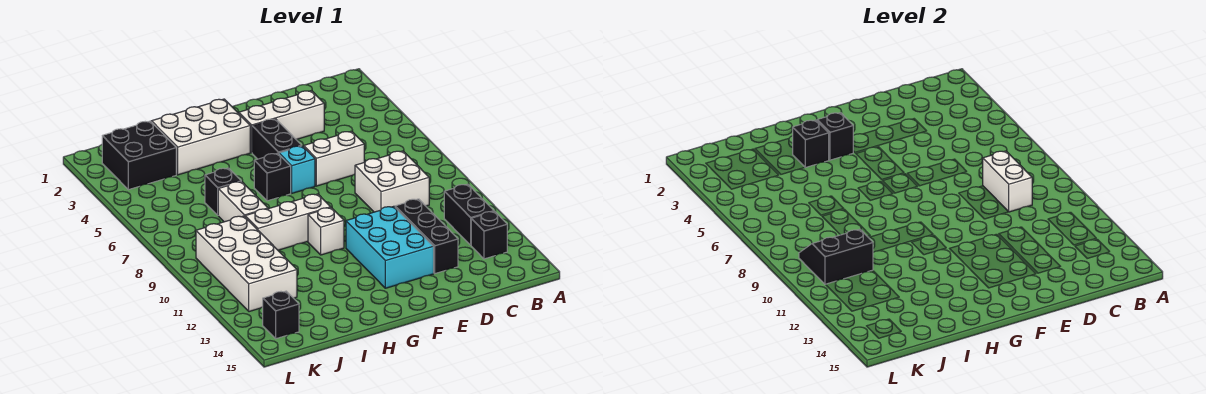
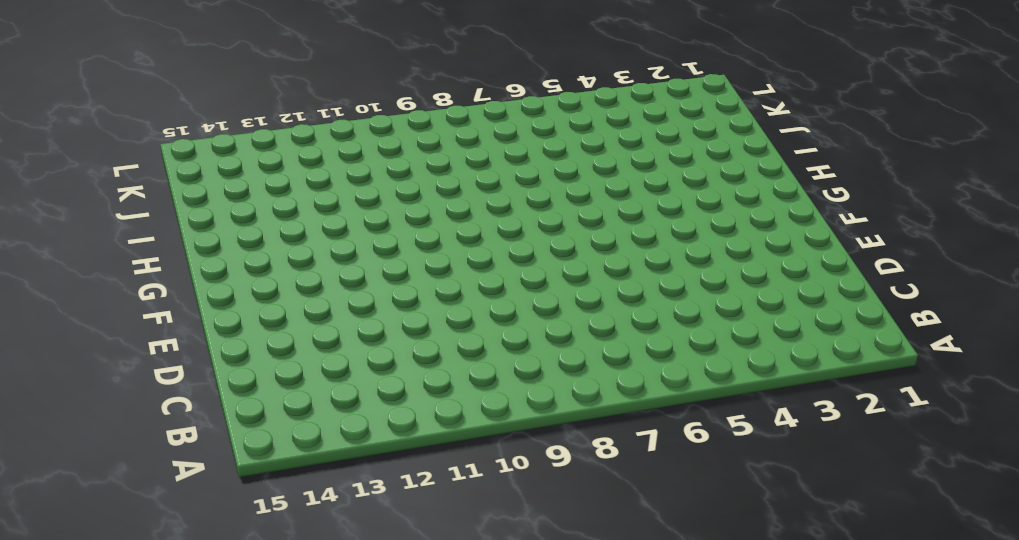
none -> black 1x2 brick [444,184,494,245]
none -> black 1x1 brick [471,211,507,259]
none -> white 2x2 brick [355,151,429,212]

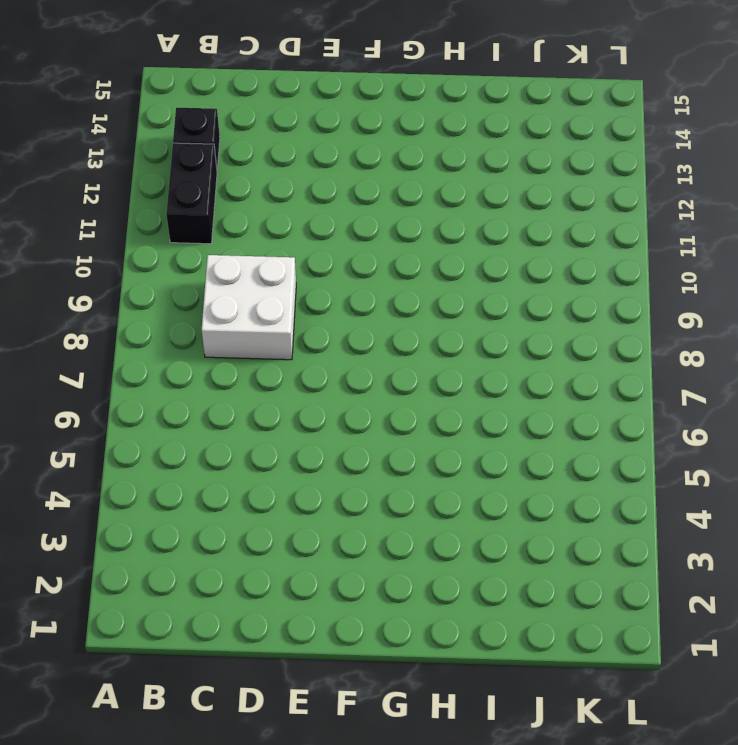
none -> white 1x3 brick [239,90,324,153]
none -> white 1x2 brick [304,131,364,186]
none -> black 1x3 brick [395,199,458,273]

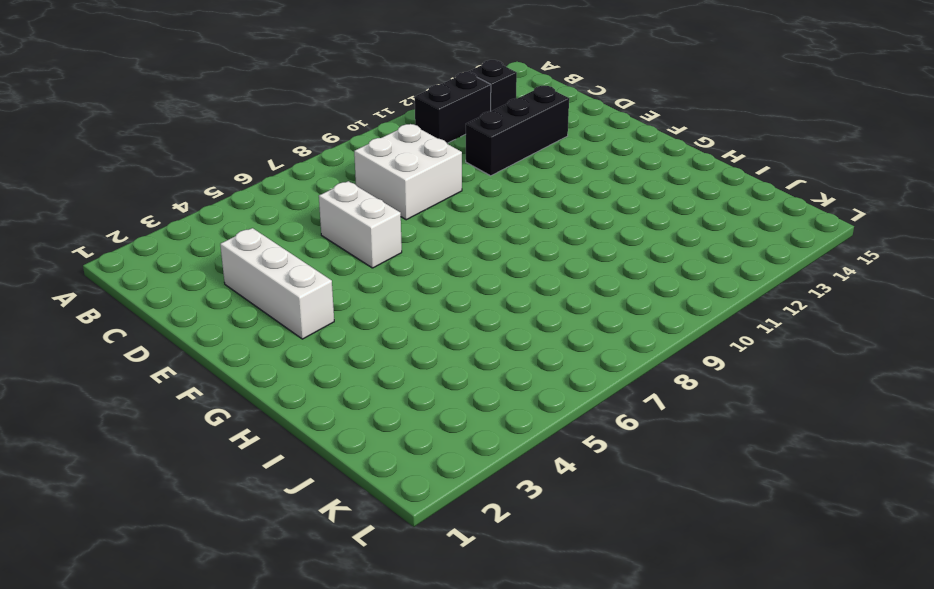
none -> cyan 2x3 brick [346,206,434,288]
none -> black 1x2 brick [252,119,302,159]
none -> cyan 1x1 brick [279,146,315,193]

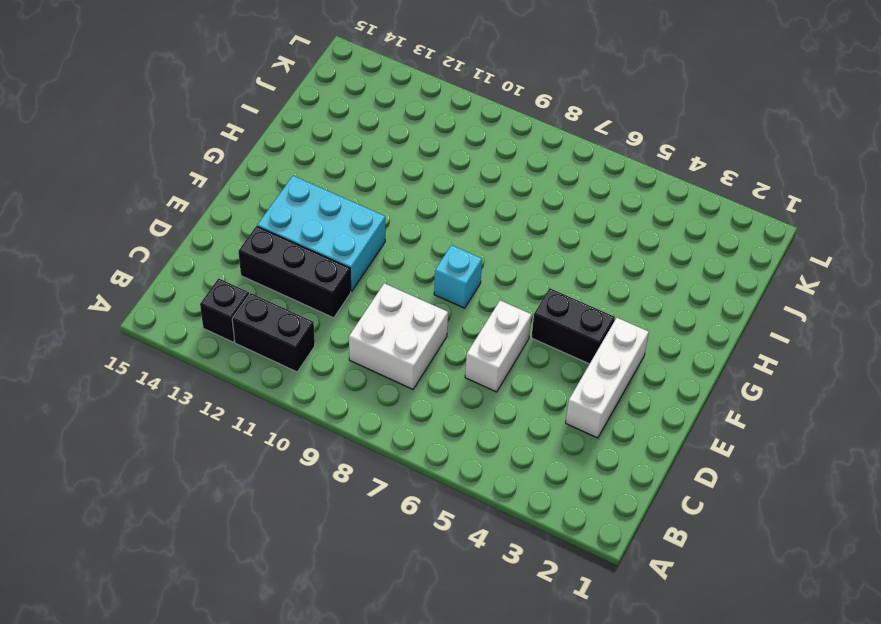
cyan 1x1 brick [434,245,482,308] -> cyan 1x1 brick moved to [279,146,315,193]
none -> white 2x3 brick [151,99,250,175]
none -> black 1x1 brick [254,153,291,201]
none -> white 1x3 brick [245,194,331,250]

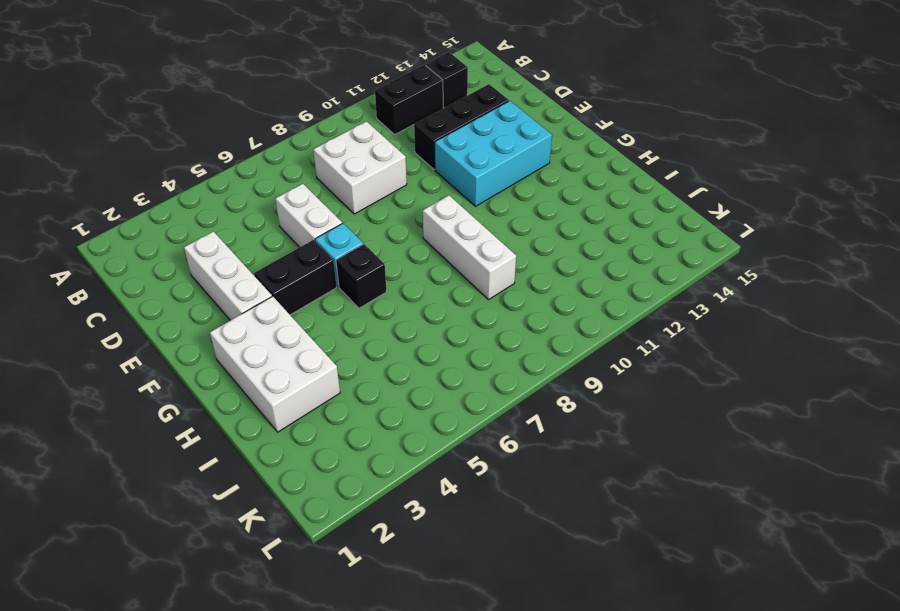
none -> white 1x1 brick [308,208,344,255]
none -> black 1x1 brick [205,168,241,215]
none -> white 1x2 brick [218,182,268,222]

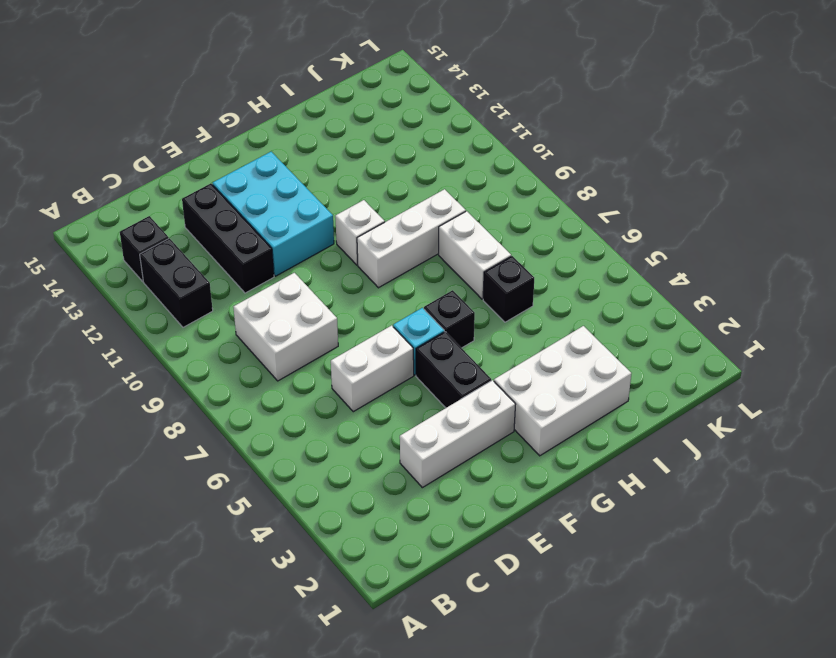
none -> black 2x2 brick [102,121,176,190]
none -> white 2x4 brick [196,216,297,312]
none -> black 1x1 brick [263,291,299,339]

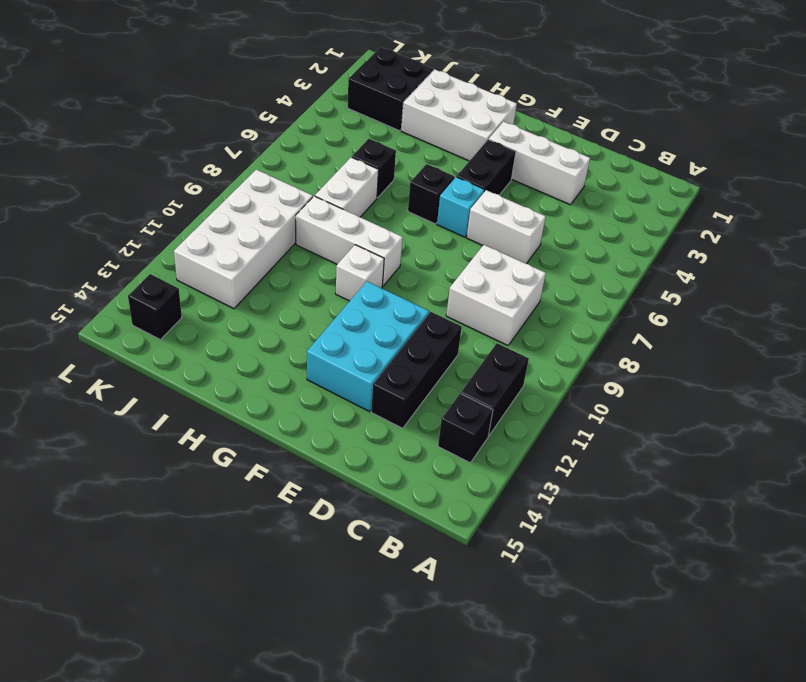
none -> white 1x2 brick [983,151,1032,212]
none -> black 1x1 brick [817,113,853,160]
none -> black 1x1 brick [793,120,829,167]

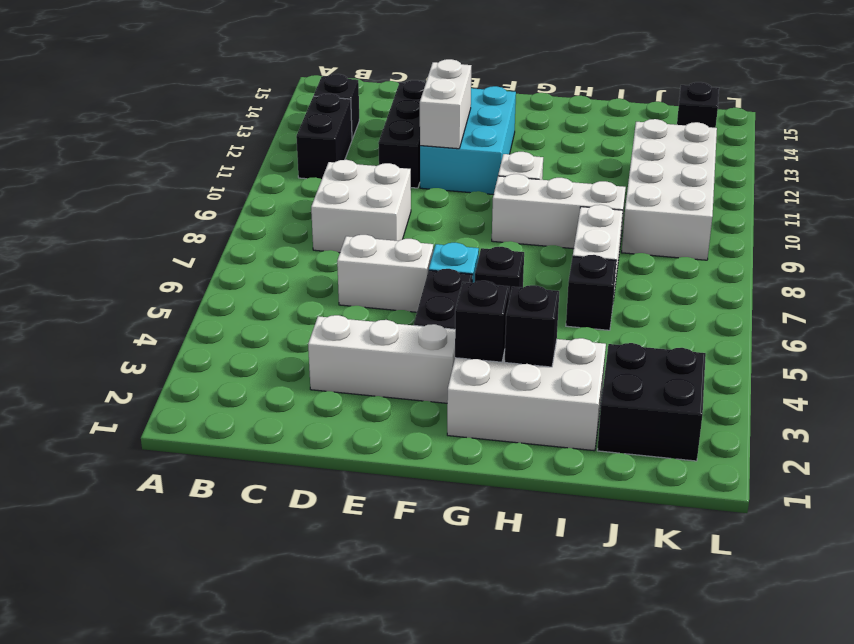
white 1x2 brick [420,59,471,149] -> white 1x2 brick moved to [983,151,1032,212]
none -> black 2x2 slope [799,229,873,285]

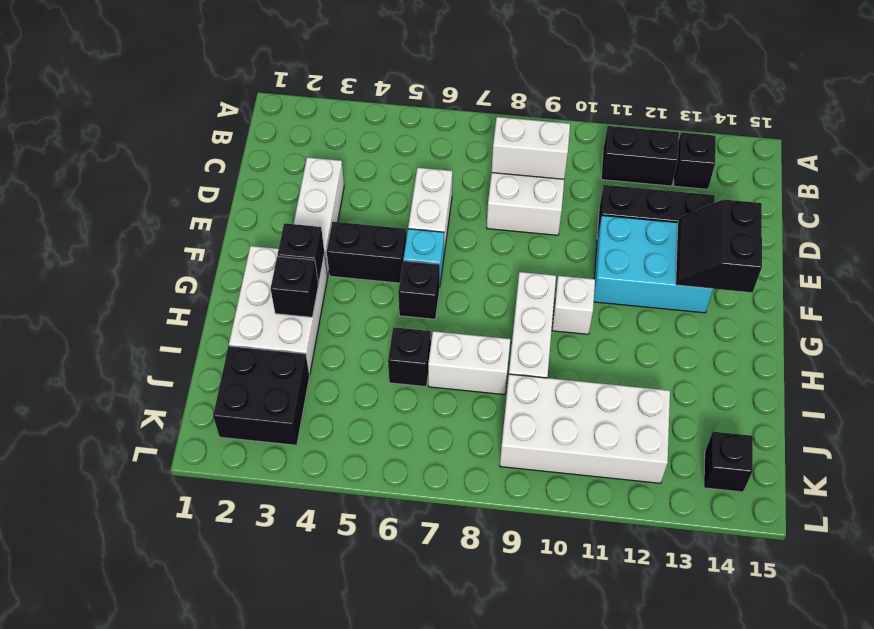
black 2x2 slope [676,199,762,293] -> black 2x2 slope moved to [799,229,873,285]

